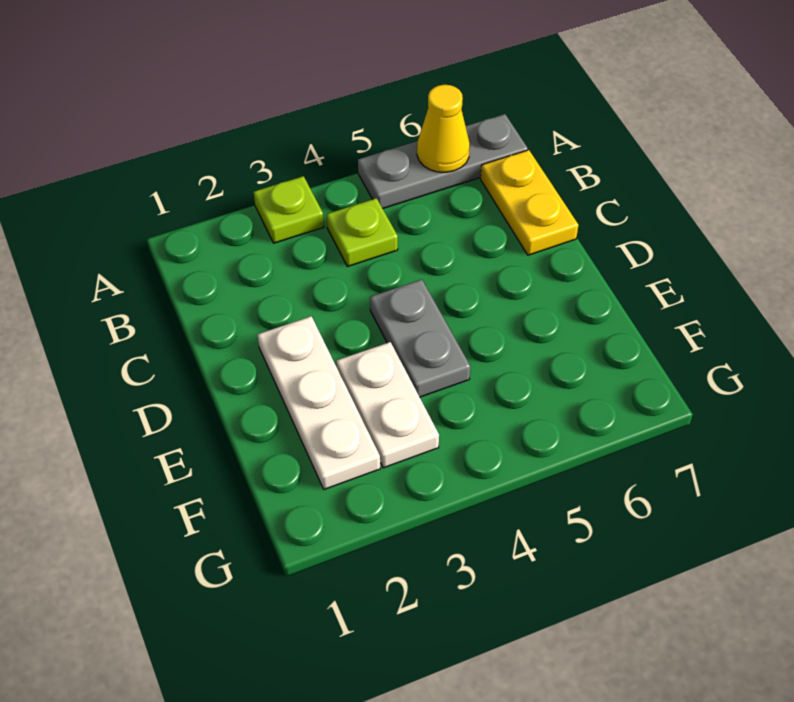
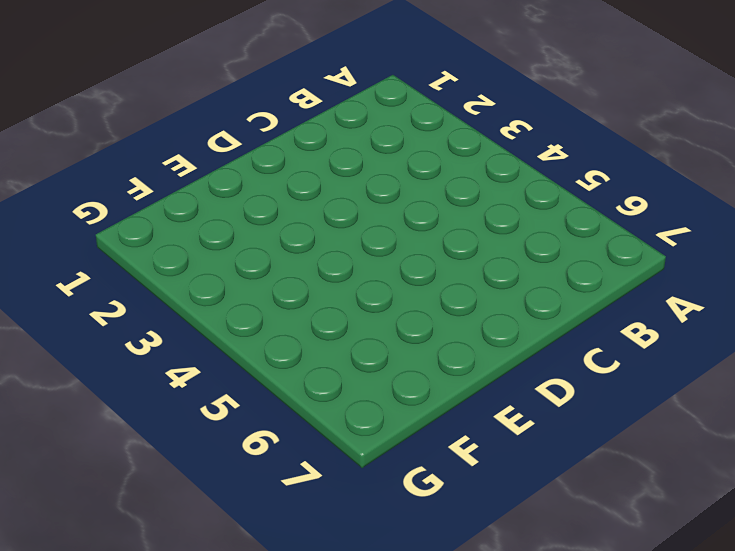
none -> lime 1x1 plate [254,176,324,243]
none -> grey 1x3 plate [358,114,528,209]

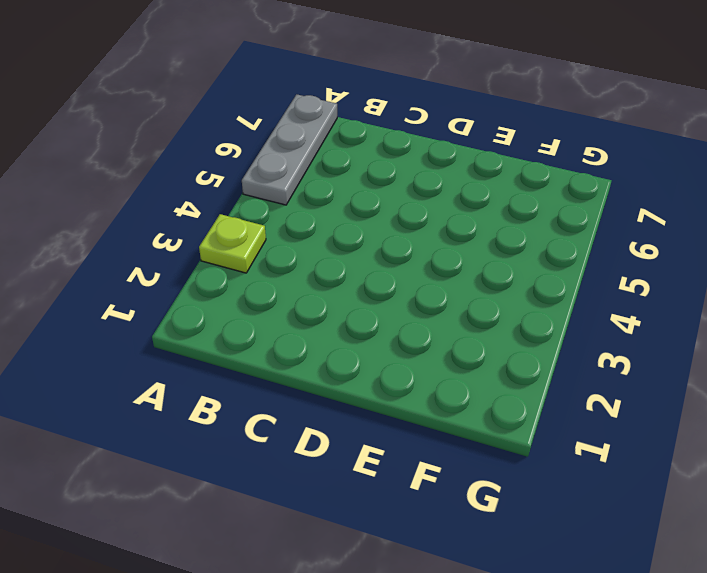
none -> lime 1x1 plate [327,198,398,267]
none -> yellow 1x2 plate [481,150,578,255]

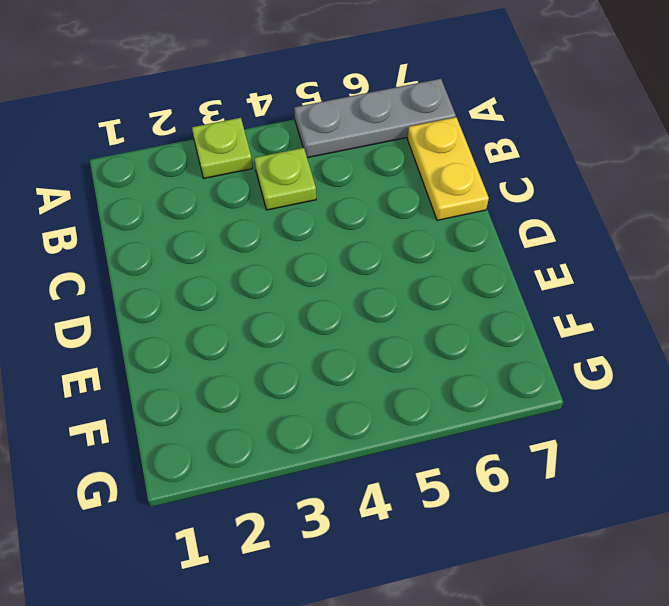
none -> white 1x3 plate [258,316,380,489]
none -> grey 1x2 plate [370,279,470,397]

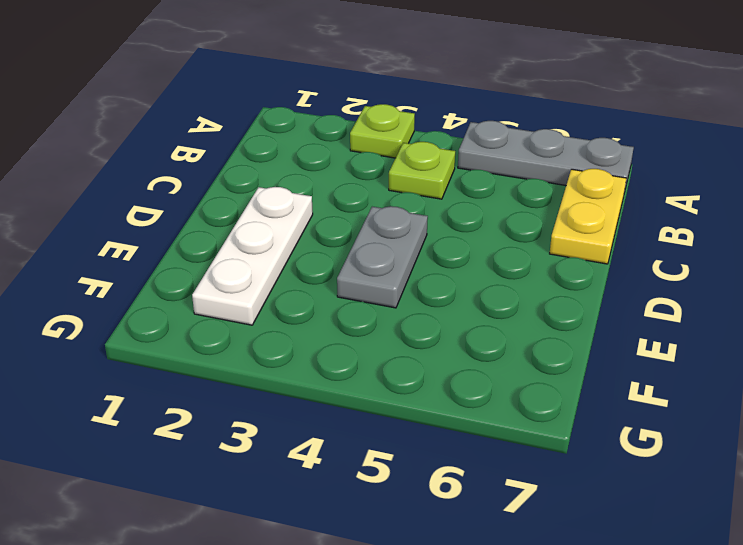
none -> white 1x2 plate [337,342,439,468]
none -> yellow 1x1 cone [417,85,470,172]

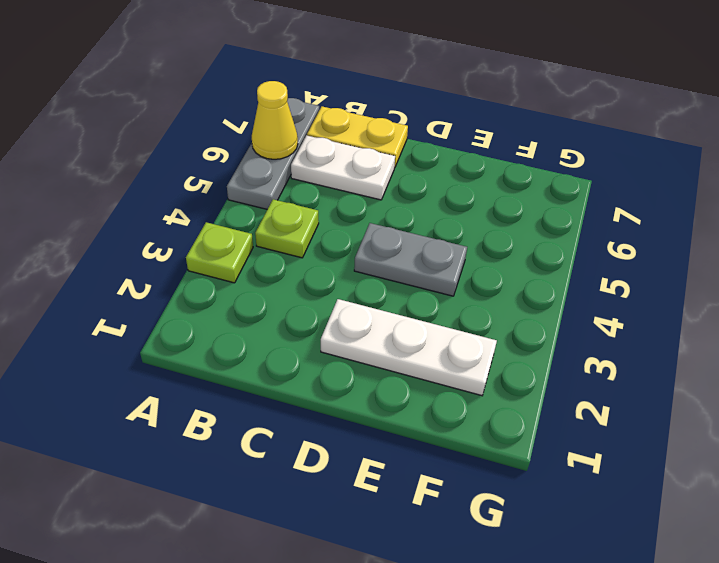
white 1x2 plate [291,135,395,200] -> white 1x2 plate moved to [337,342,439,468]

